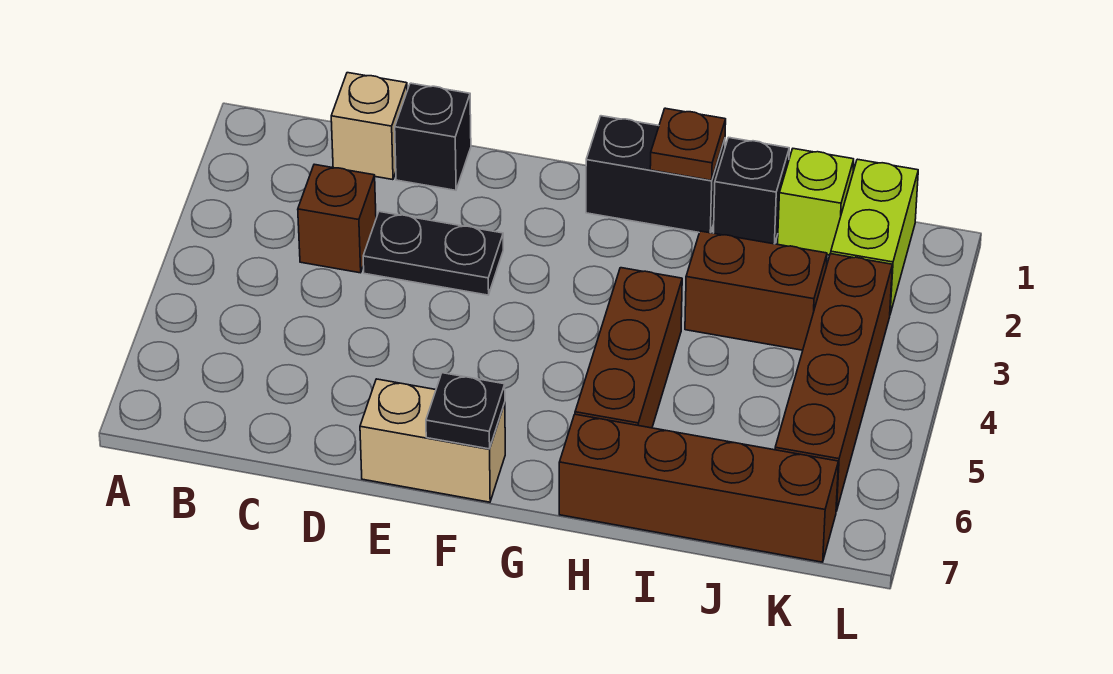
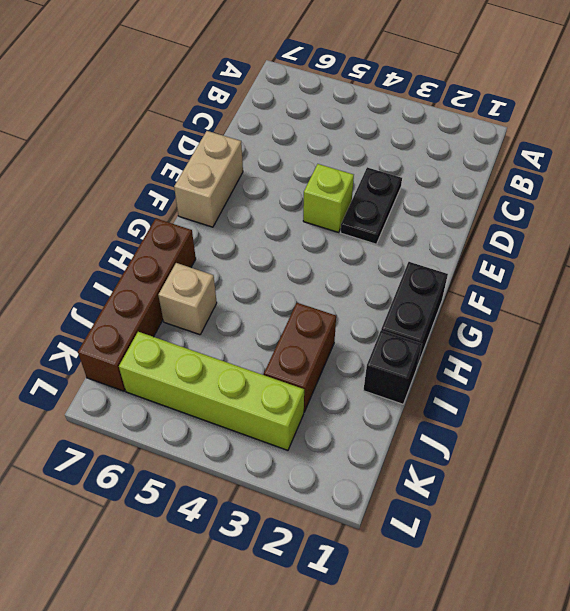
lime 1x1 brick [303,164,354,232] -> lime 1x1 brick moved to [778,149,854,255]
tan 1x1 brick [158,263,217,335] -> tan 1x1 brick moved to [331,73,407,180]
lime 1x4 brick [119,332,304,450] -> brown 1x4 brick [775,254,892,511]
none -> brown 1x1 brick [298,164,376,273]
none -> black 1x1 brick [395,83,471,190]
none -> brown 1x3 brick [575,268,682,428]

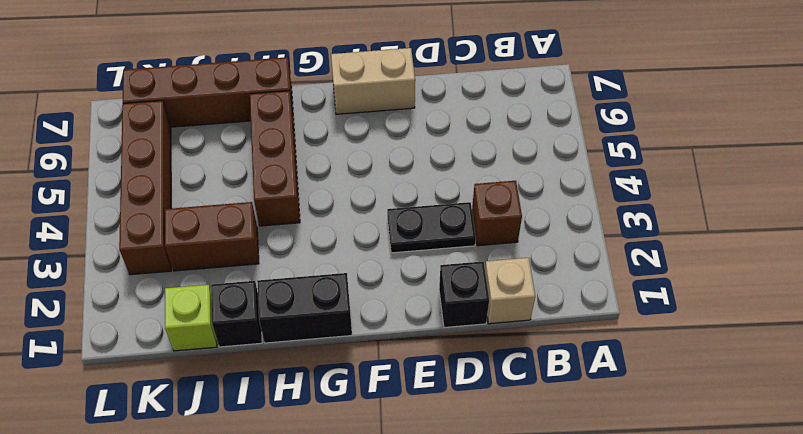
none -> lime 1x2 brick [831,159,918,314]
none -> black 1x1 plate [426,373,505,449]
none -> brown 1x1 plate [650,108,726,180]

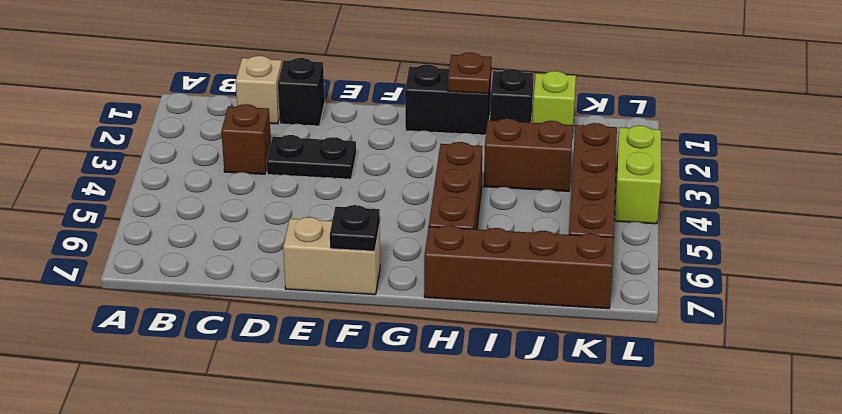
lime 1x2 brick [615,125,661,224] -> lime 1x2 brick moved to [831,159,918,314]

